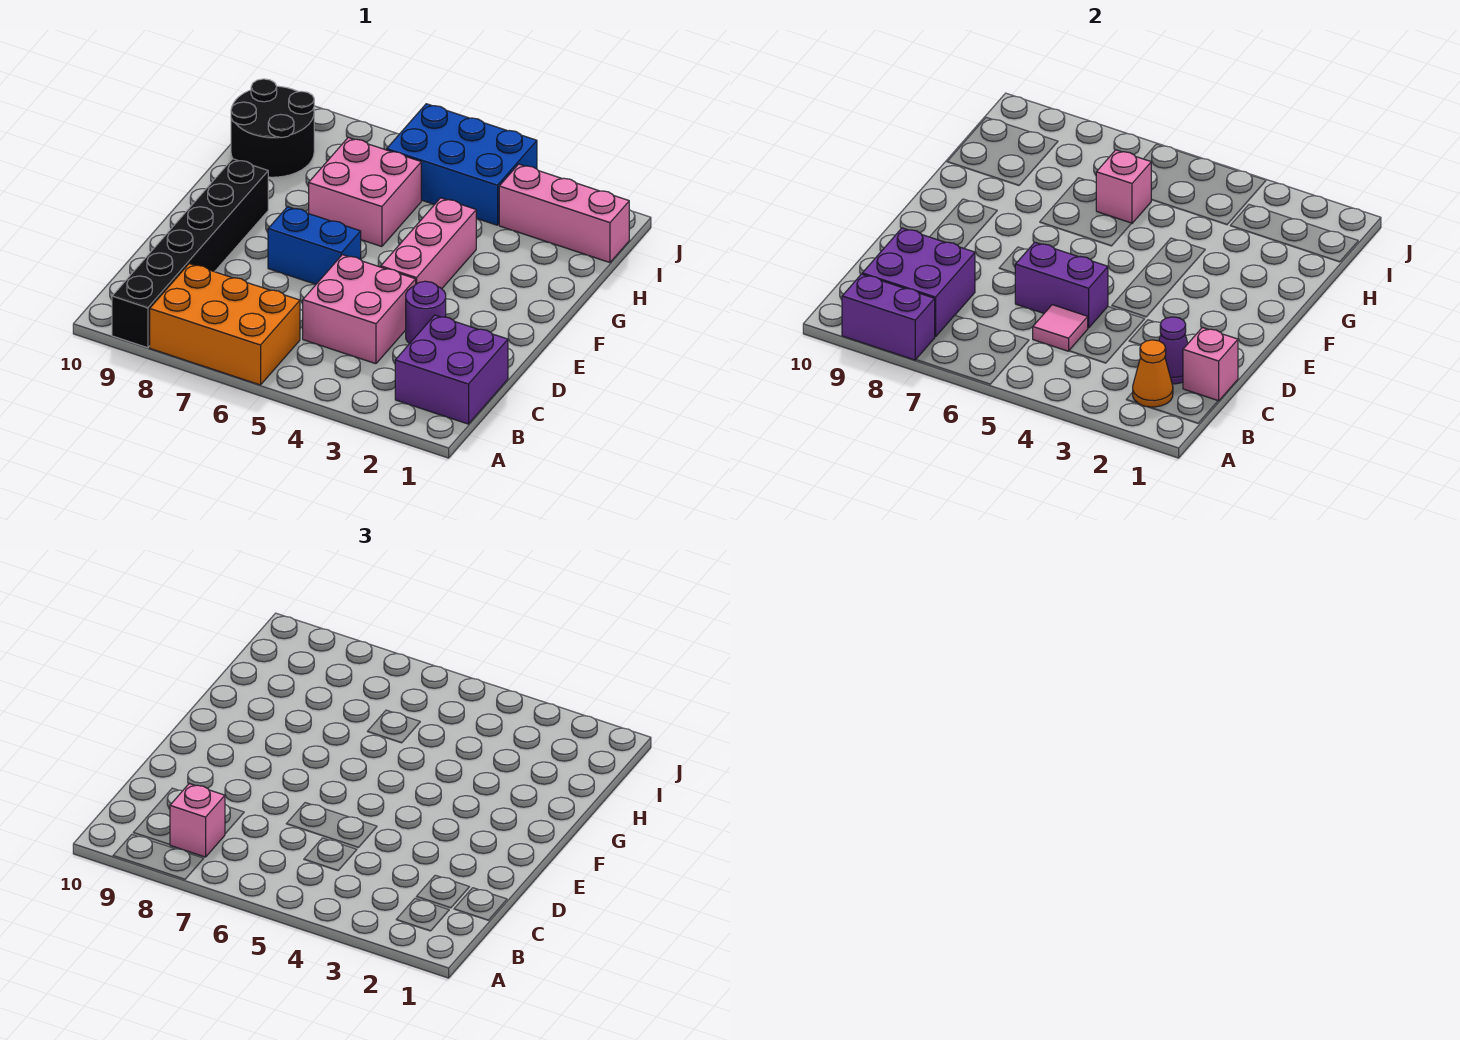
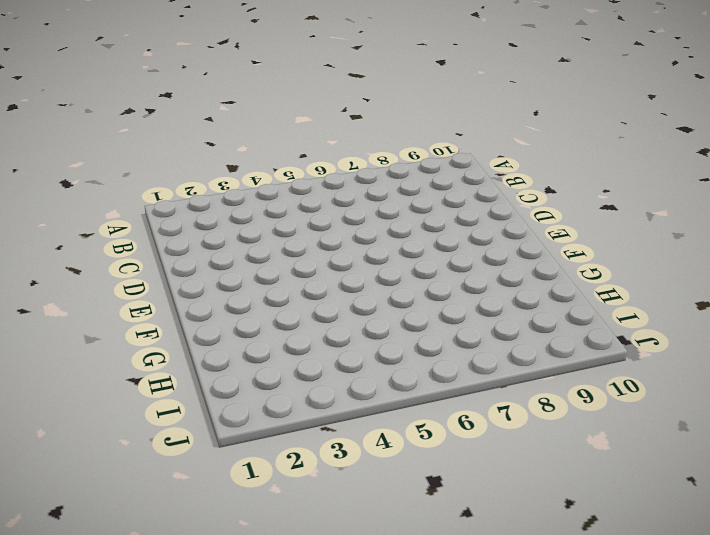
none -> orange 2x3 brick [150,264,300,385]
none -> black 1x6 brick [112,159,268,348]
none -> purple 2x2 brick [395,315,508,424]

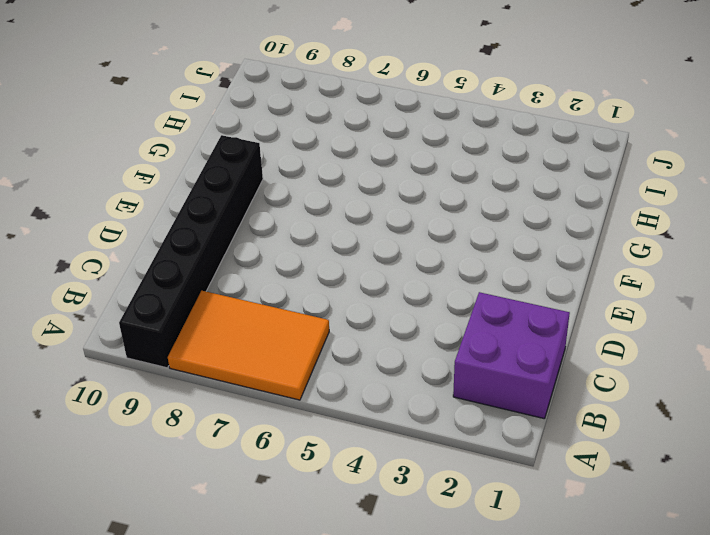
orange 2x3 tile [168,291,329,400] -> orange 2x3 brick [150,264,300,385]
none -> pink 2x2 brick [303,255,416,364]
none -> purple 1x1 round brick [406,281,446,344]
none -> pink 1x3 brick [381,198,476,289]

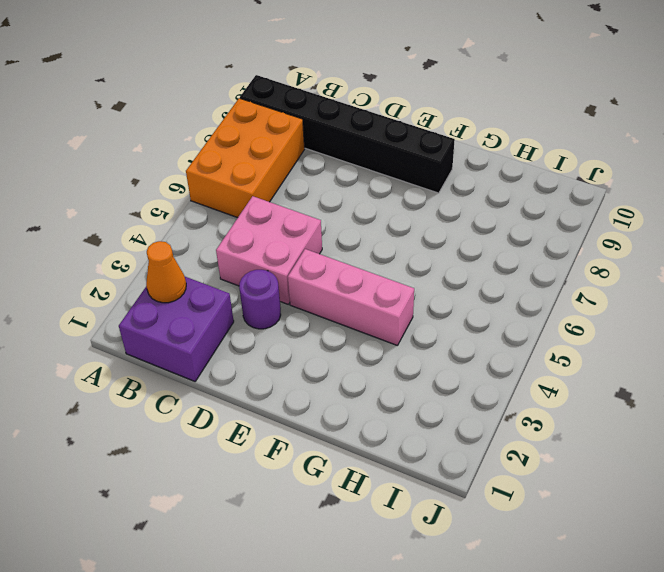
none -> blue 1x2 brick [268,207,361,284]
none -> pink 2x2 brick [309,138,421,247]
none -> black 2x2 round brick [231,79,314,177]

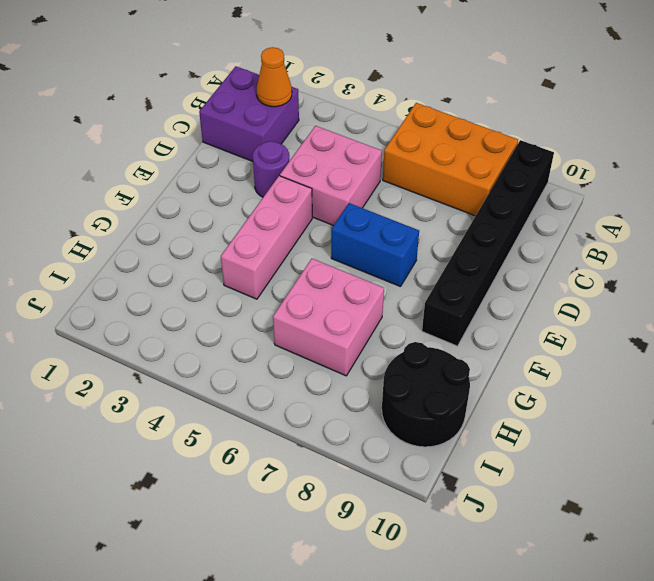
none -> pink 1x3 brick [499,164,629,262]
none -> blue 2x3 brick [387,104,537,225]
none -> purple 1x2 brick [842,274,935,360]

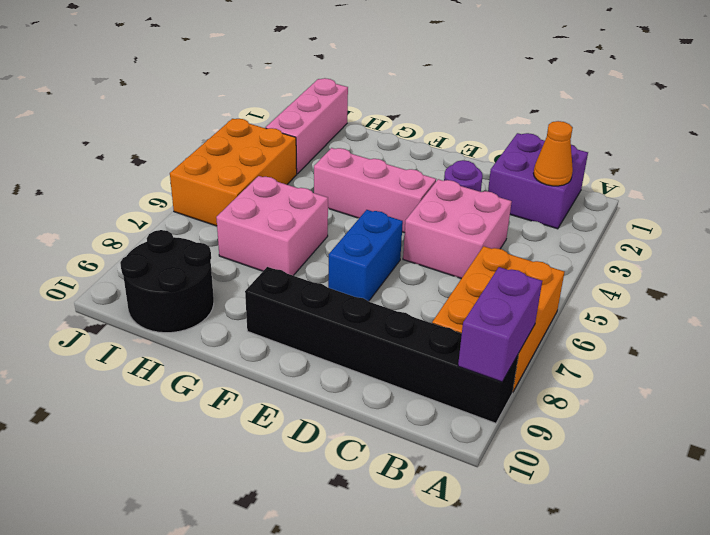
orange 2x3 brick [170,119,297,226] -> blue 2x3 brick [387,104,537,225]
none -> purple 2x2 brick [862,228,975,337]
none -> pink 1x1 brick [1183,328,1238,401]
none -> purple 1x1 cone [1159,317,1188,384]

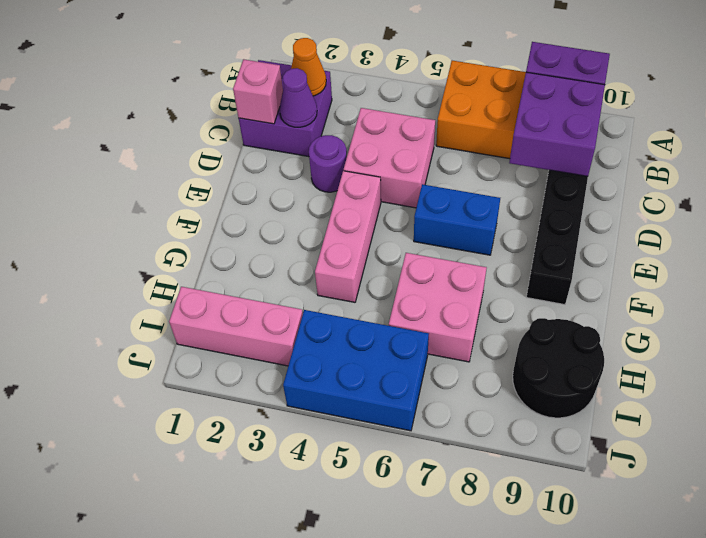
none -> pink 1x1 tile [1033,305,1088,351]
none -> purple 1x2 brick [1015,242,1108,328]
none -> pink 1x1 brick [1096,150,1151,223]

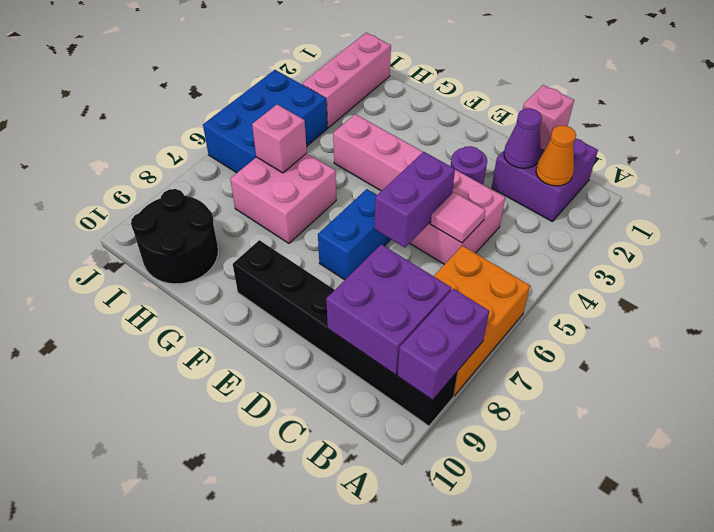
none -> pink 1x1 brick [170,784,225,857]

